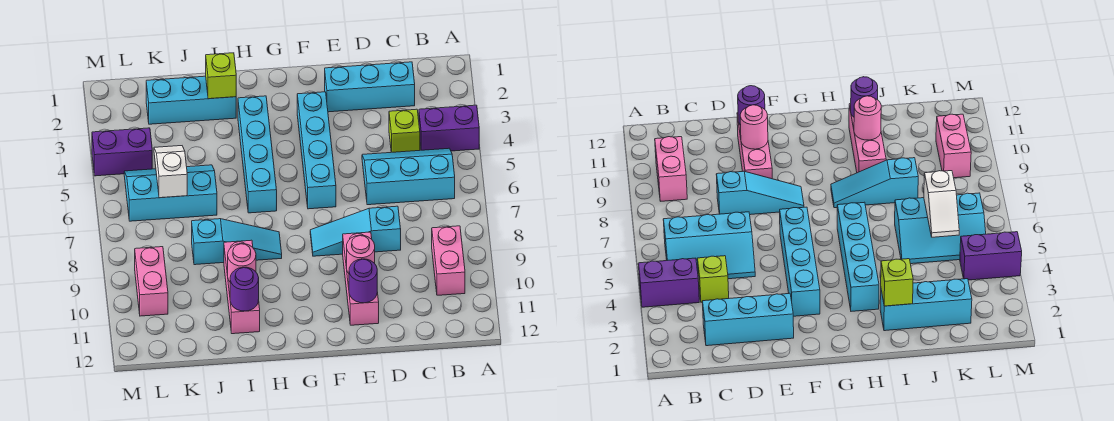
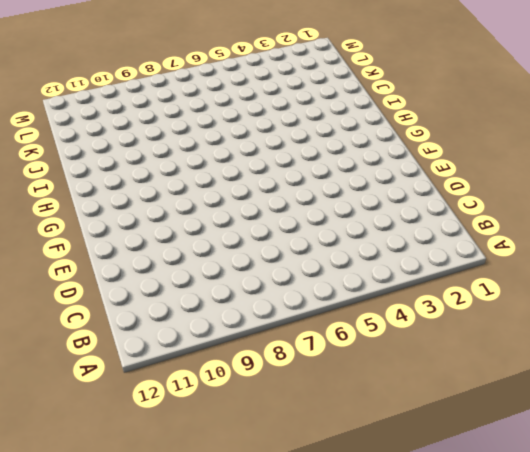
none -> purple 1x2 brick [419,105,479,151]
none -> cyan 2x3 slope [362,148,455,205]
none -> pink 1x2 brick [432,226,465,295]

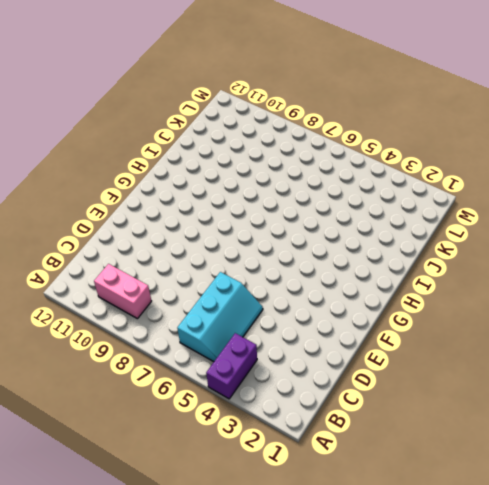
none -> cyan 1x3 brick [325,62,415,112]
none -> lime 1x1 brick [389,109,420,152]
none -> cyan 1x3 slope [310,206,401,256]

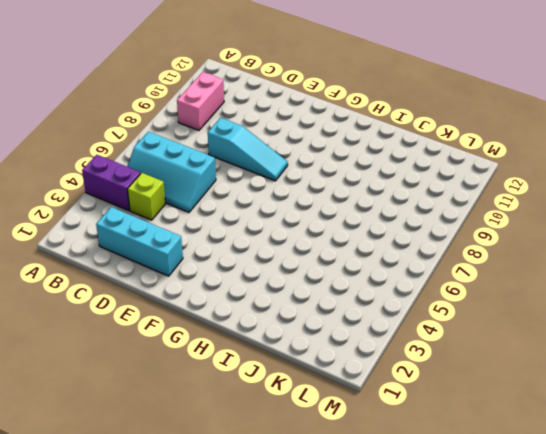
none -> pink 1x3 brick [343,232,379,325]
none -> cyan 1x4 brick [297,92,336,209]
none -> cyan 1x4 brick [238,96,277,213]

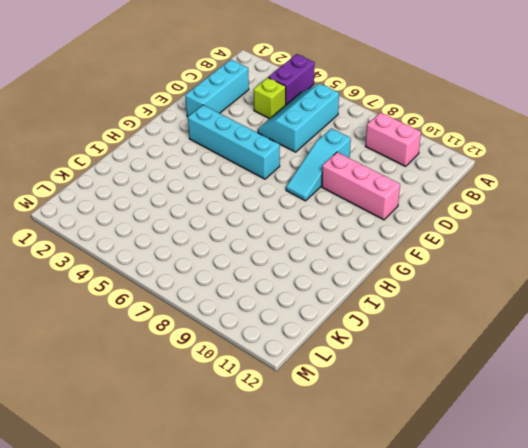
none -> cyan 1x4 brick [238,96,277,213]
none -> cyan 1x3 slope [192,219,282,265]
none -> cyan 1x3 brick [146,76,236,124]

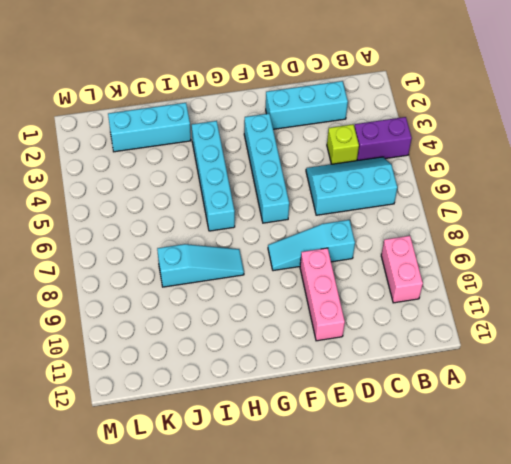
none -> pink 1x3 brick [224,240,260,334]
none -> cyan 2x3 slope [124,165,217,221]
none -> purple 1x2 brick [92,128,152,176]

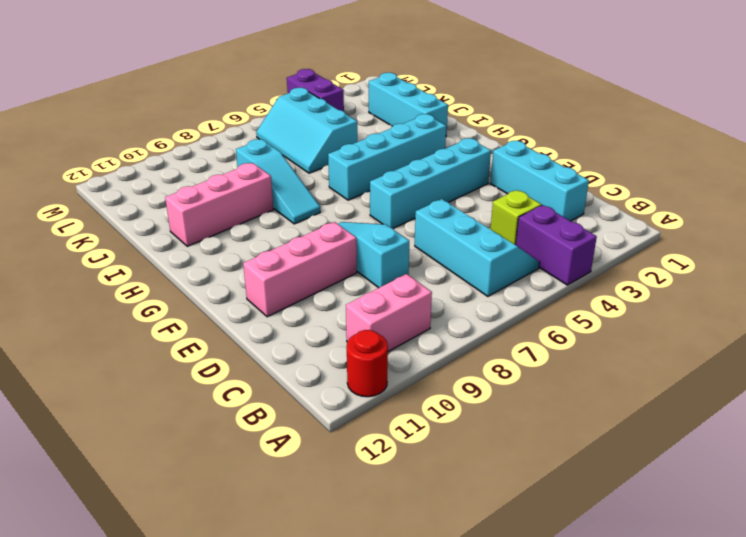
red 1x1 round brick [347,330,388,397] -> none
cyan 2x3 slope [256,88,357,173] -> cyan 2x3 slope turned to [124,165,217,221]
none -> pink 1x2 brick [135,247,168,316]
none -> pink 1x1 round brick [347,235,375,273]
none -> purple 1x1 round brick [349,259,377,303]

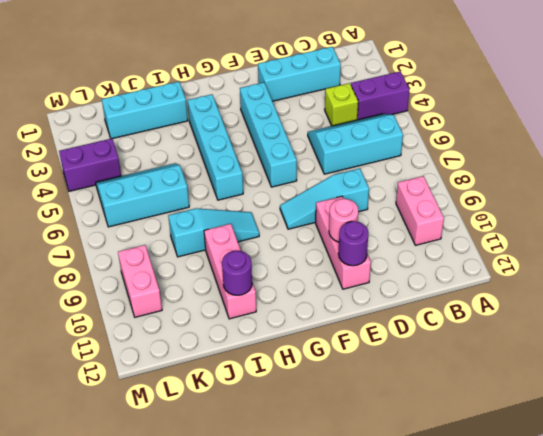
none -> lime 1x1 brick [206,53,236,99]
none -> pink 1x1 round brick [228,244,256,282]
none -> white 1x2 slope [154,146,187,198]

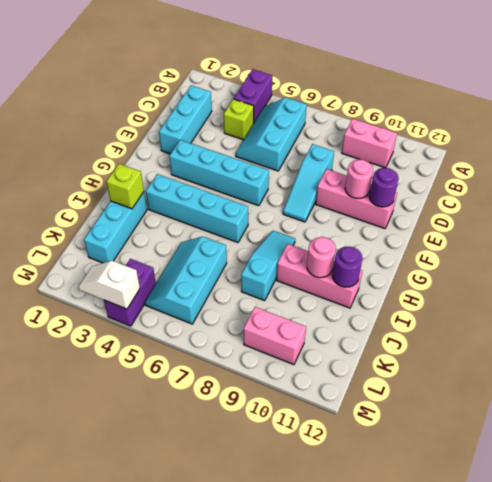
white 1x2 slope [79,261,140,309] -> white 1x2 slope moved to [154,146,187,198]

